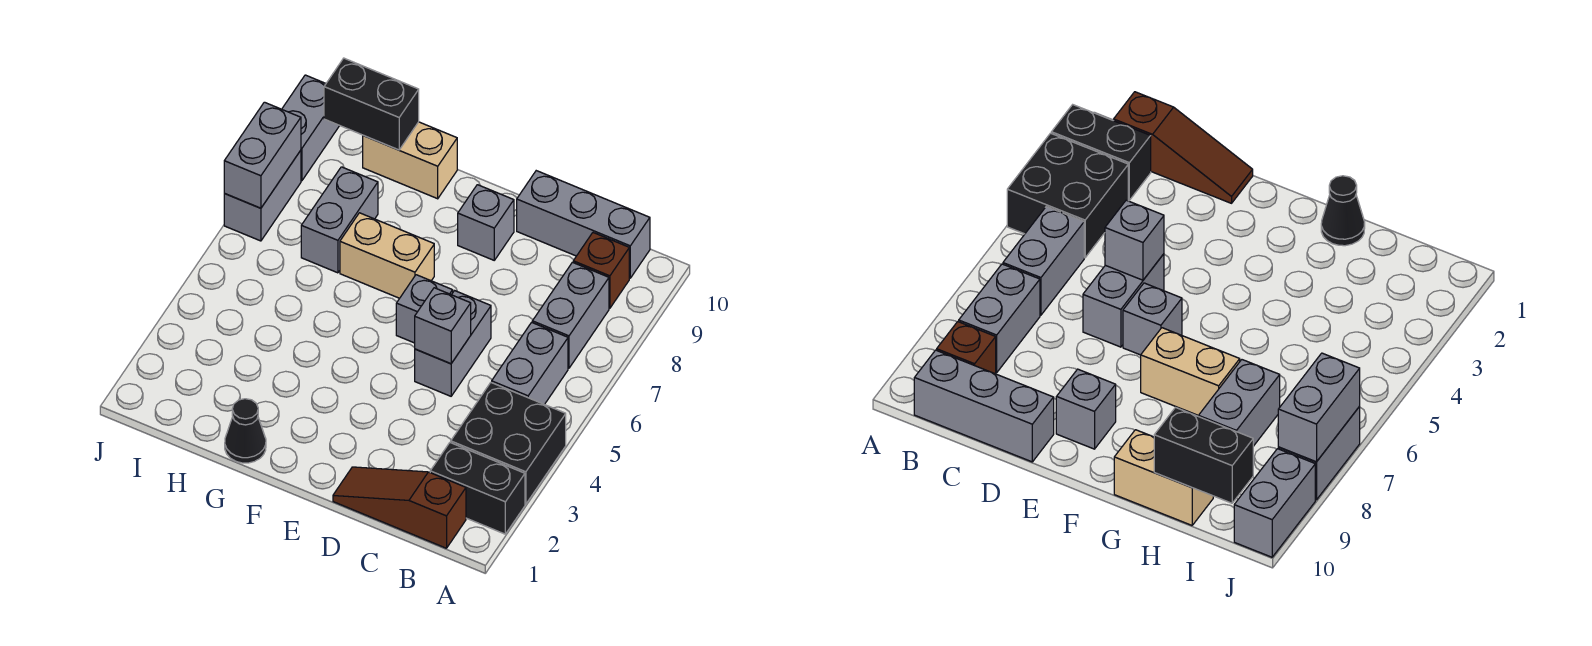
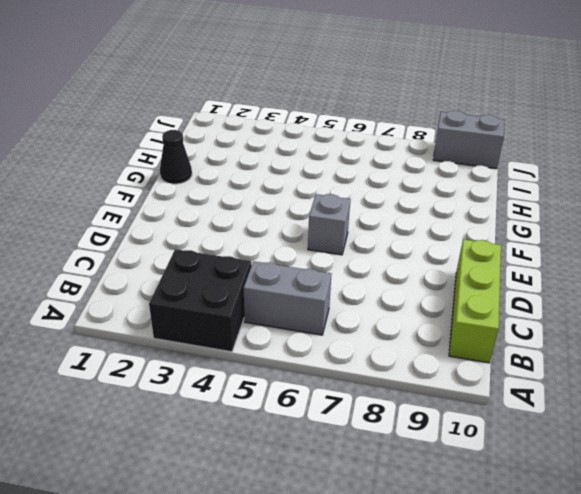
lime 1x3 brick [449,239,501,363] -> grey 1x3 brick [517,171,650,278]
none -> black 1x2 brick [430,442,525,534]
none -> brown 1x3 slope [333,467,466,548]
none -> grey 1x2 brick [532,262,609,368]

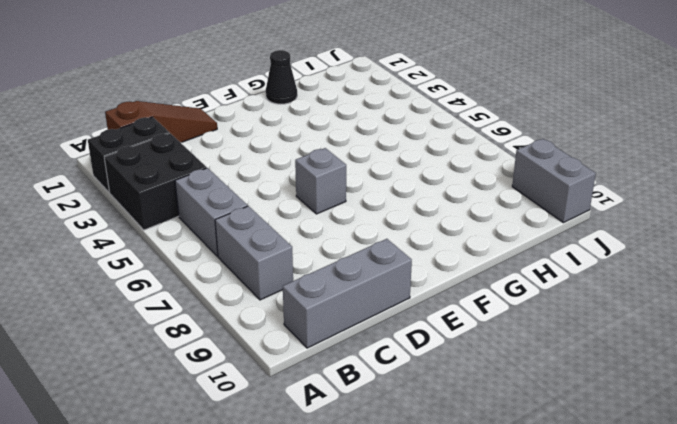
none -> brown 1x1 brick [573,233,629,308]
none -> grey 1x2 brick [415,291,491,396]
none -> grey 1x1 brick [458,185,514,260]

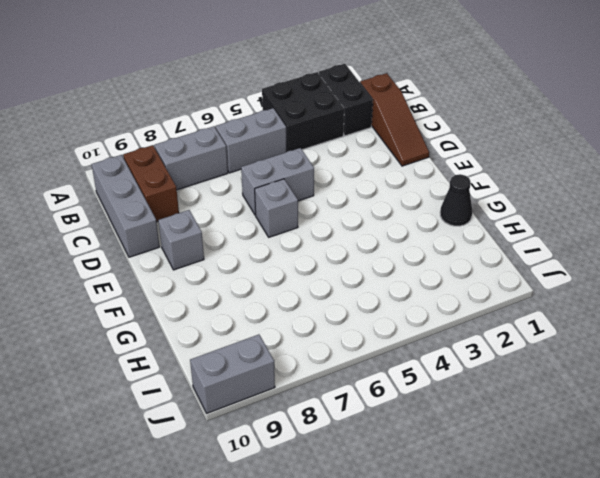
brown 1x2 brick [123,145,179,222] -> brown 1x1 brick [573,233,629,308]
none -> tan 1x2 brick [340,213,434,298]
none -> tan 1x2 brick [363,122,457,199]
none -> grey 1x2 brick [301,167,378,273]

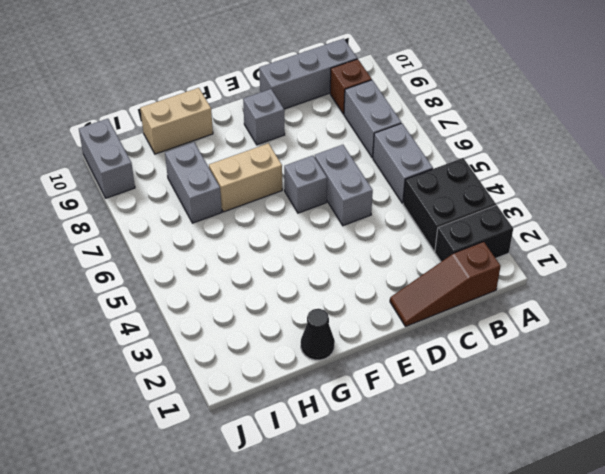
none -> grey 1x2 brick [224,150,301,241]
none -> grey 1x1 brick [415,288,471,364]
none -> black 1x2 brick [324,58,419,150]

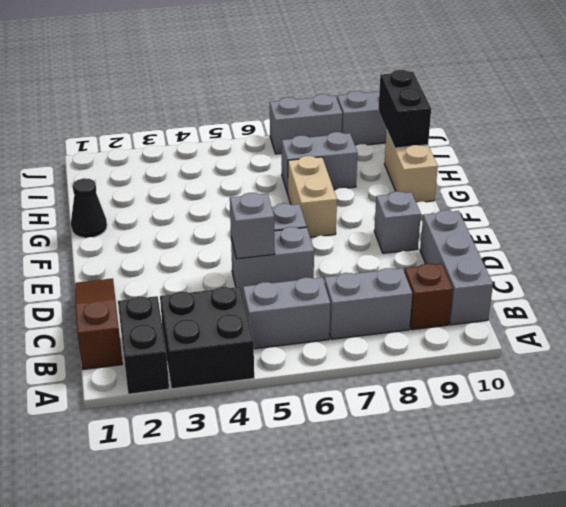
none -> grey 1x2 brick [224,102,301,208]

